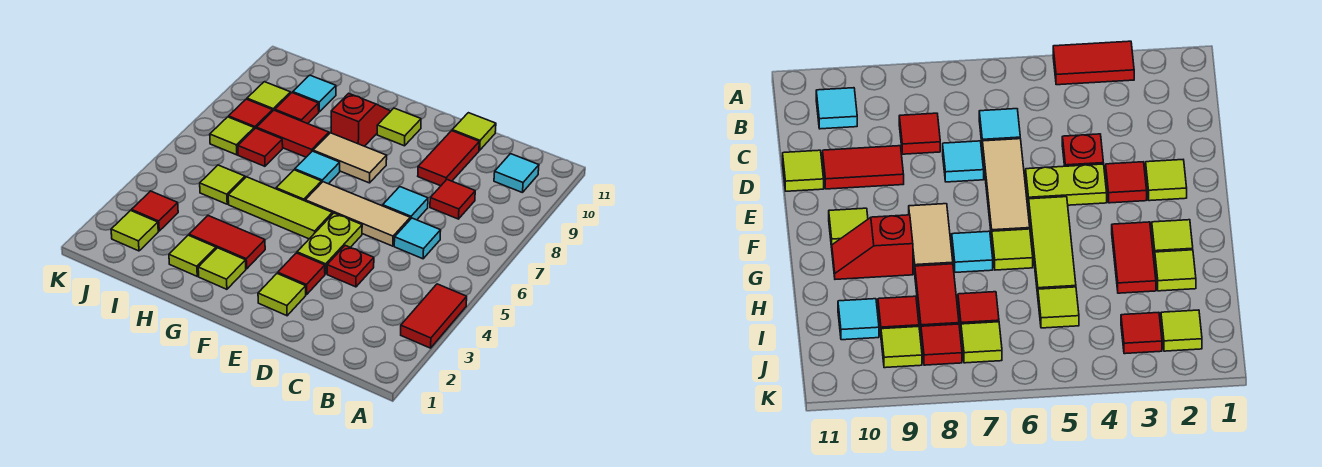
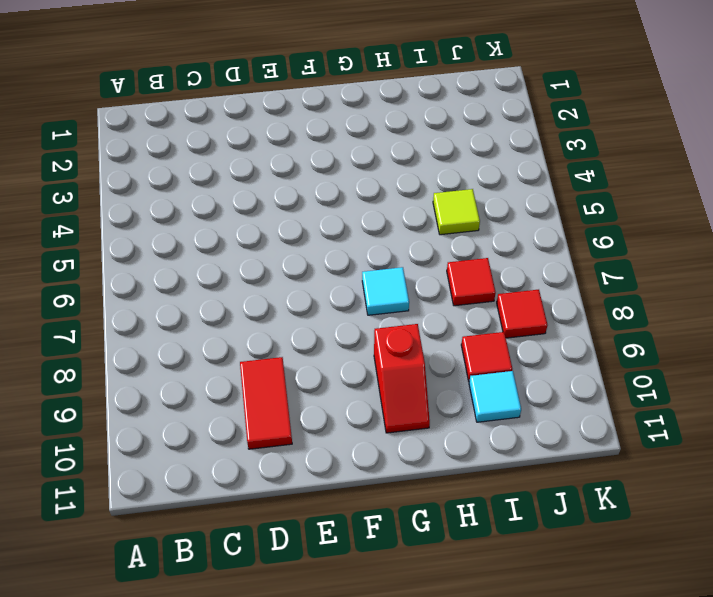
none -> red 1x2 tile [401,284,467,348]
none -> cyan 1x1 tile [494,154,539,193]
none -> cyan 1x1 tile [394,218,441,259]
none -> red 1x1 tile [430,180,475,219]

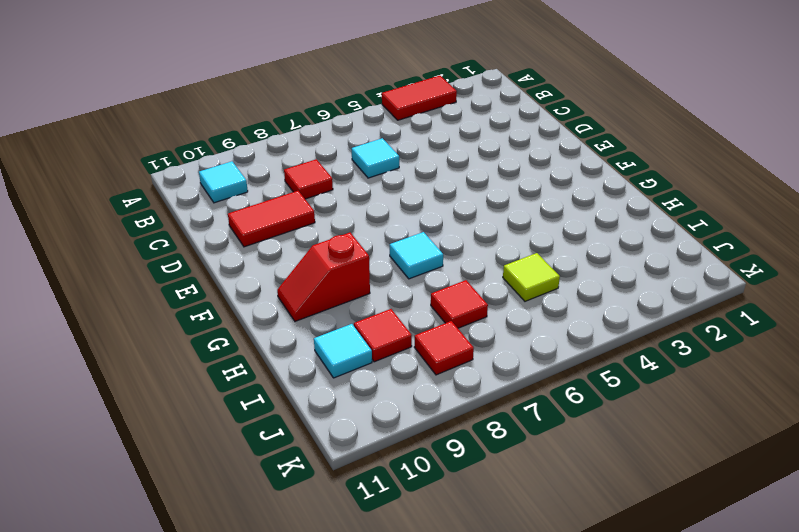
none -> red 1x1 plate [327,245,374,287]
none -> tan 1x3 tile [305,182,410,246]
none -> cyan 1x1 tile [383,187,428,220]
none -> lime 1x1 tile [452,113,496,150]

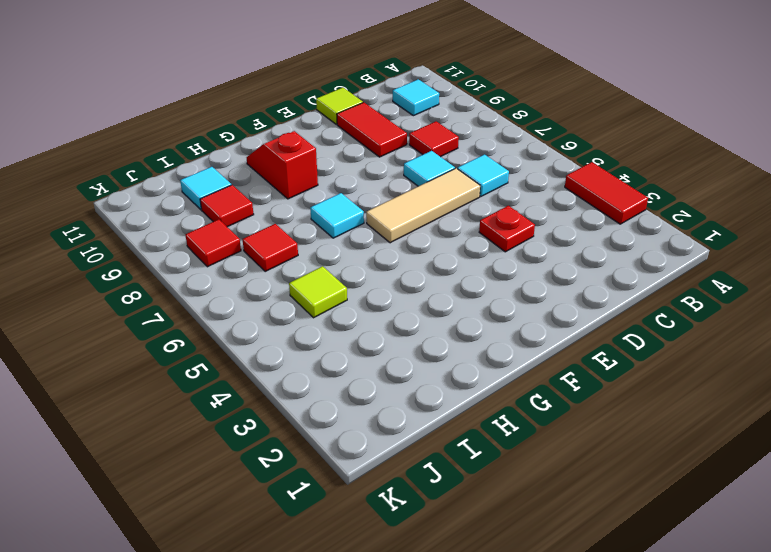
none -> lime 1x1 tile [258,273,306,316]
none -> red 1x1 tile [278,253,325,295]
none -> lime 1x2 plate [297,213,362,274]
none -> lime 1x3 tile [228,177,332,239]

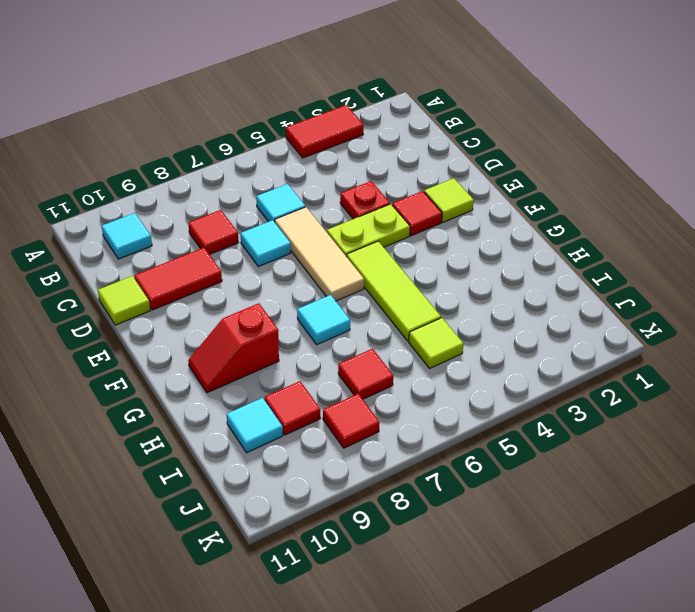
none -> tan 1x2 tile [313,133,387,183]
none -> lime 1x1 tile [377,108,421,146]
none -> lime 1x1 tile [198,248,246,289]
none -> red 1x2 tile [189,216,265,269]

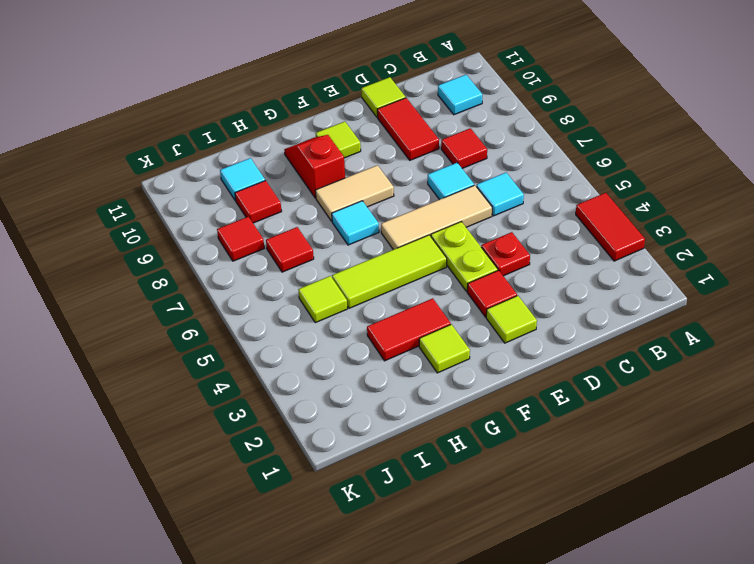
none -> lime 1x1 tile [276,170,322,201]
none -> lime 1x1 tile [169,235,216,276]
none -> red 1x2 tile [256,110,329,157]
none -> lime 1x1 tile [111,210,158,251]

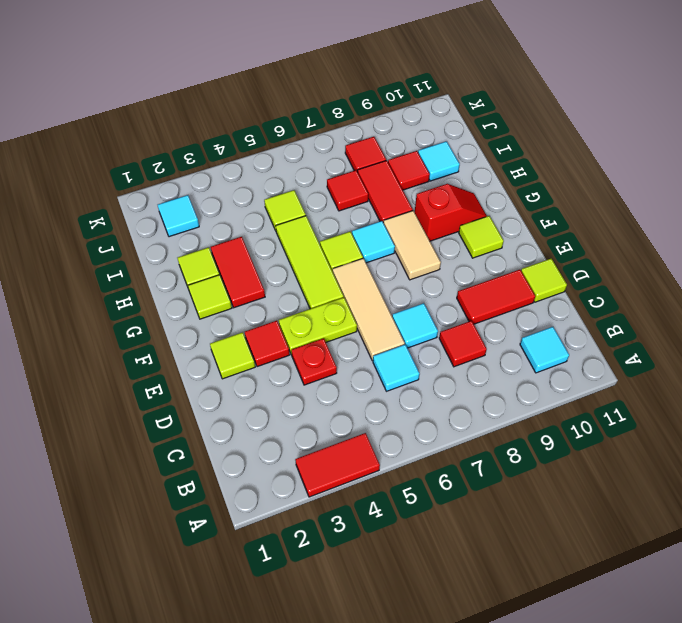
cyan 1x1 tile [158,195,199,237] -> lime 1x1 tile [111,210,158,251]
none -> red 1x1 tile [132,191,178,231]
none -> lime 1x1 tile [210,117,254,155]
none -> lime 1x1 tile [247,82,291,110]

